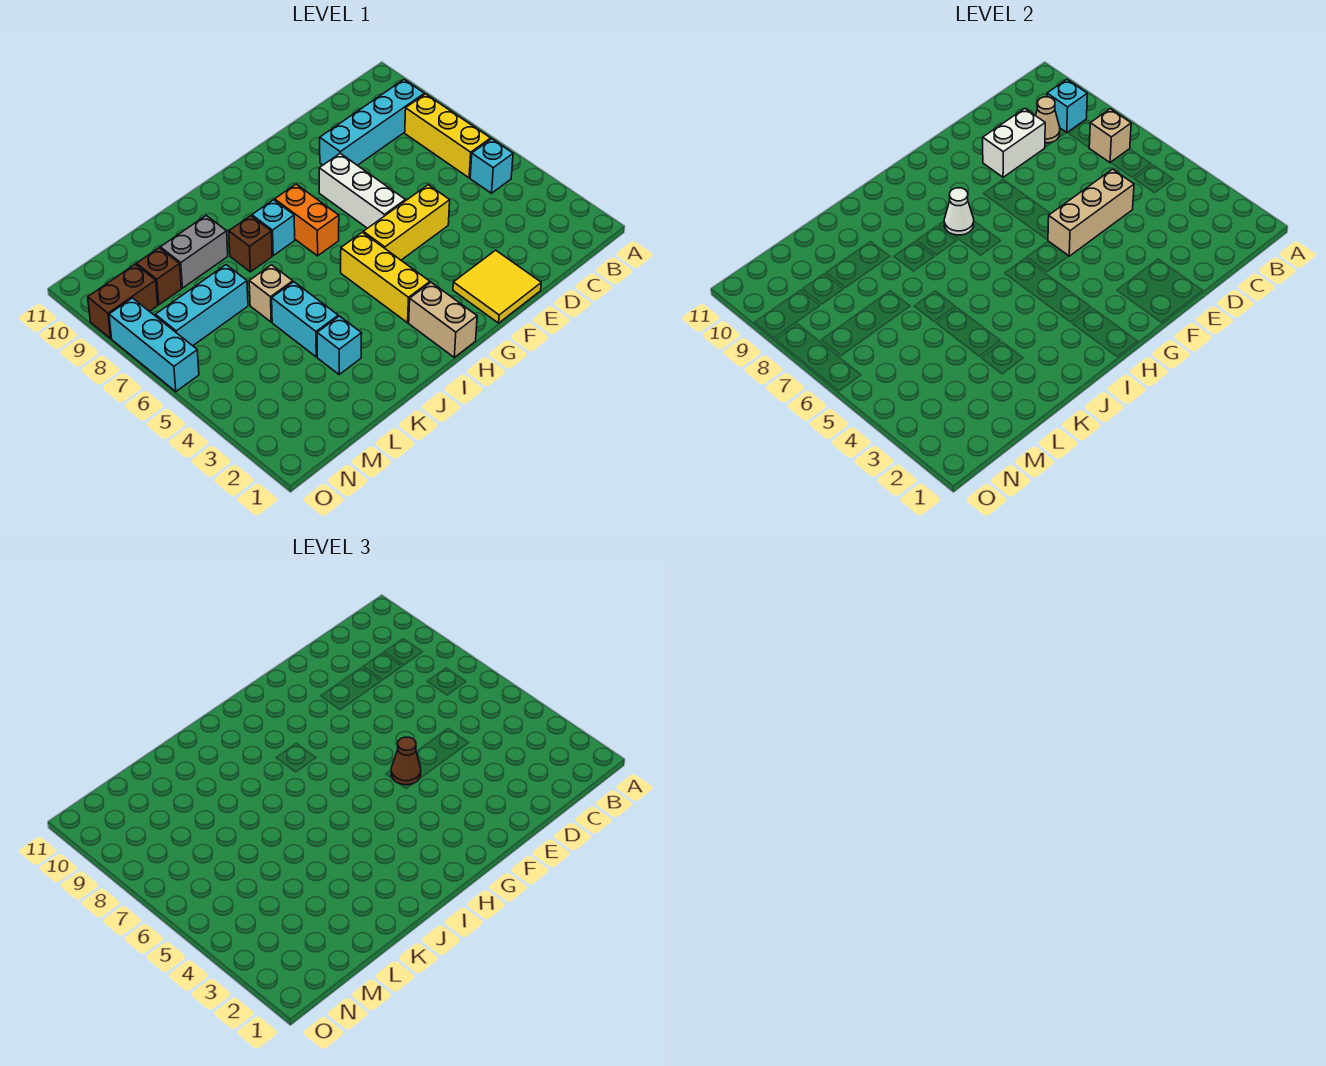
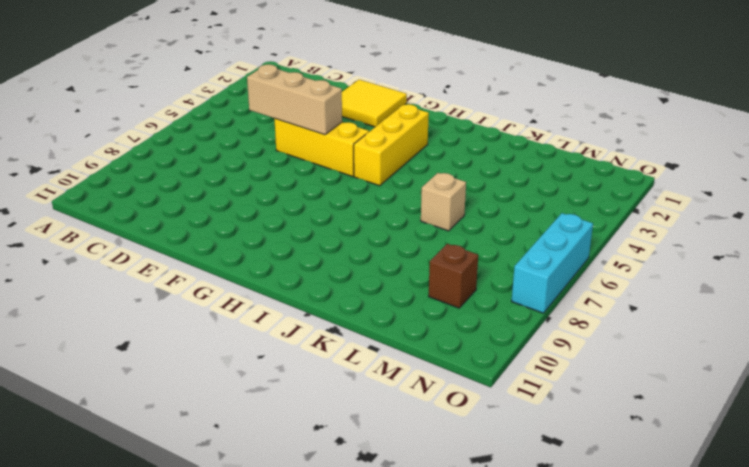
none -> cyan 1x1 brick [470,139,513,193]
none -> yellow 1x3 brick [405,94,491,178]
none -> cyan 1x4 brick [320,80,424,165]

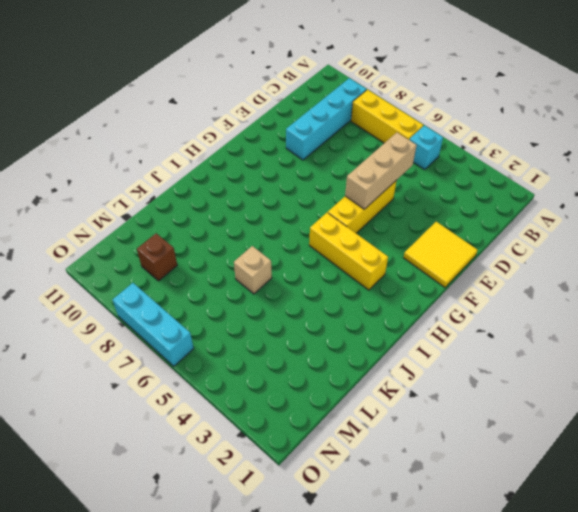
none -> white 1x3 brick [319,153,405,228]
none -> tan 1x2 brick [409,282,477,357]
none -> orange 1x2 brick [275,184,339,256]

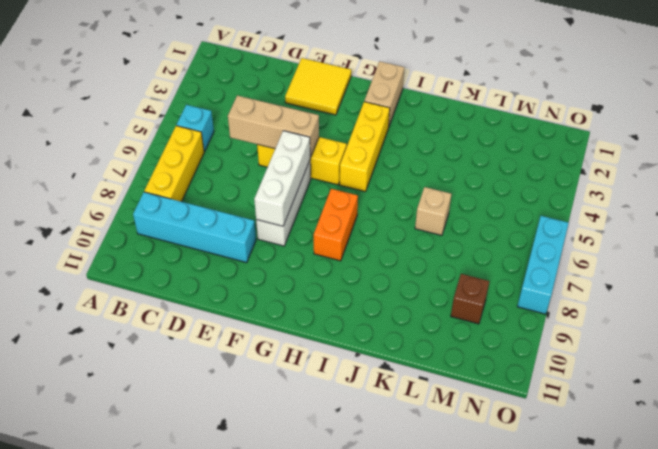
white 1x3 brick [254,131,311,226] -> none
none -> cyan 1x1 brick [252,200,295,256]
none -> brown 1x1 brick [229,216,272,272]
none -> cyan 1x1 brick [317,316,362,375]

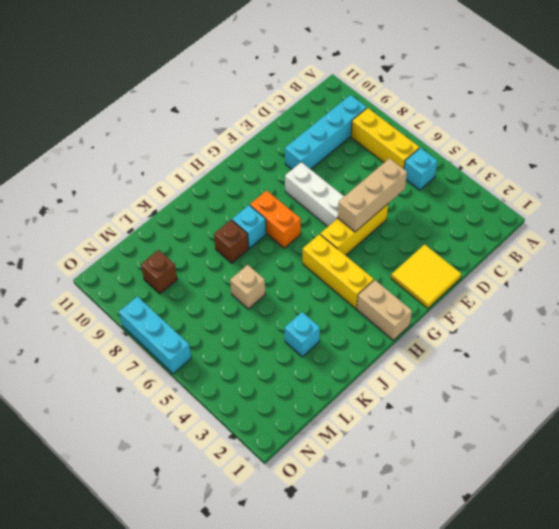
none -> cyan 1x2 brick [272,282,338,357]
none -> grey 1x2 brick [160,216,228,288]
none -> cyan 1x3 brick [155,265,248,346]

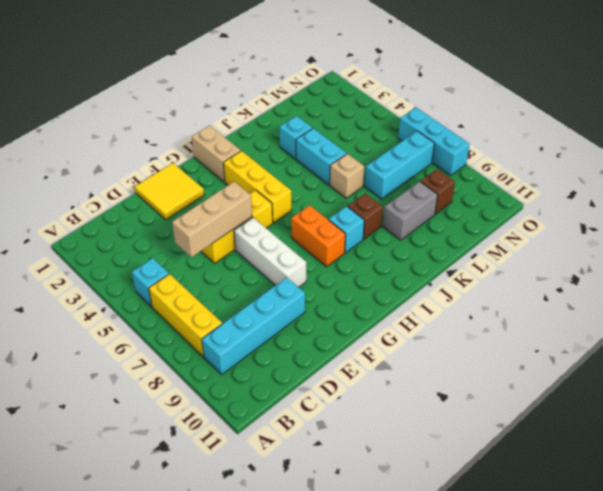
none -> brown 1x2 brick [88,264,158,338]
none -> tan 1x1 brick [1089,109,1131,163]
none -> cyan 1x1 brick [1047,80,1087,133]

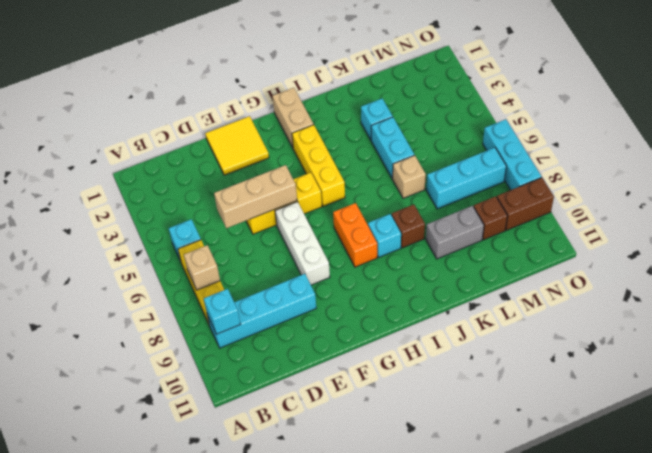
none -> tan 1x1 cone [1035,97,1060,143]
none -> white 1x2 brick [983,109,1045,177]
none -> white 1x1 cone [944,188,974,235]

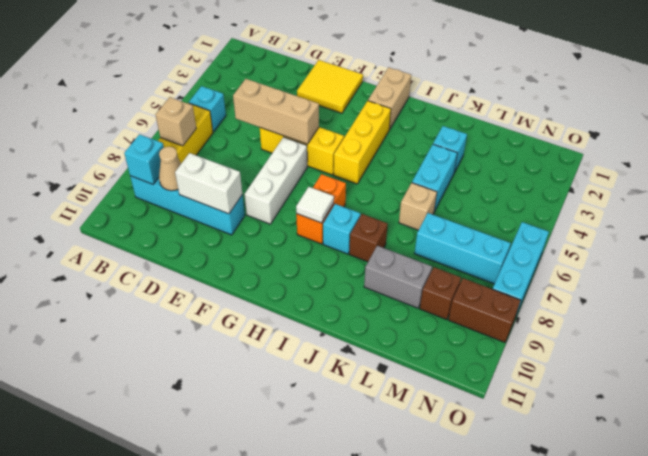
white 1x1 tile [296,187,334,223] -> white 1x1 cone [944,188,974,235]
none -> brown 1x1 cone [391,737,421,785]

